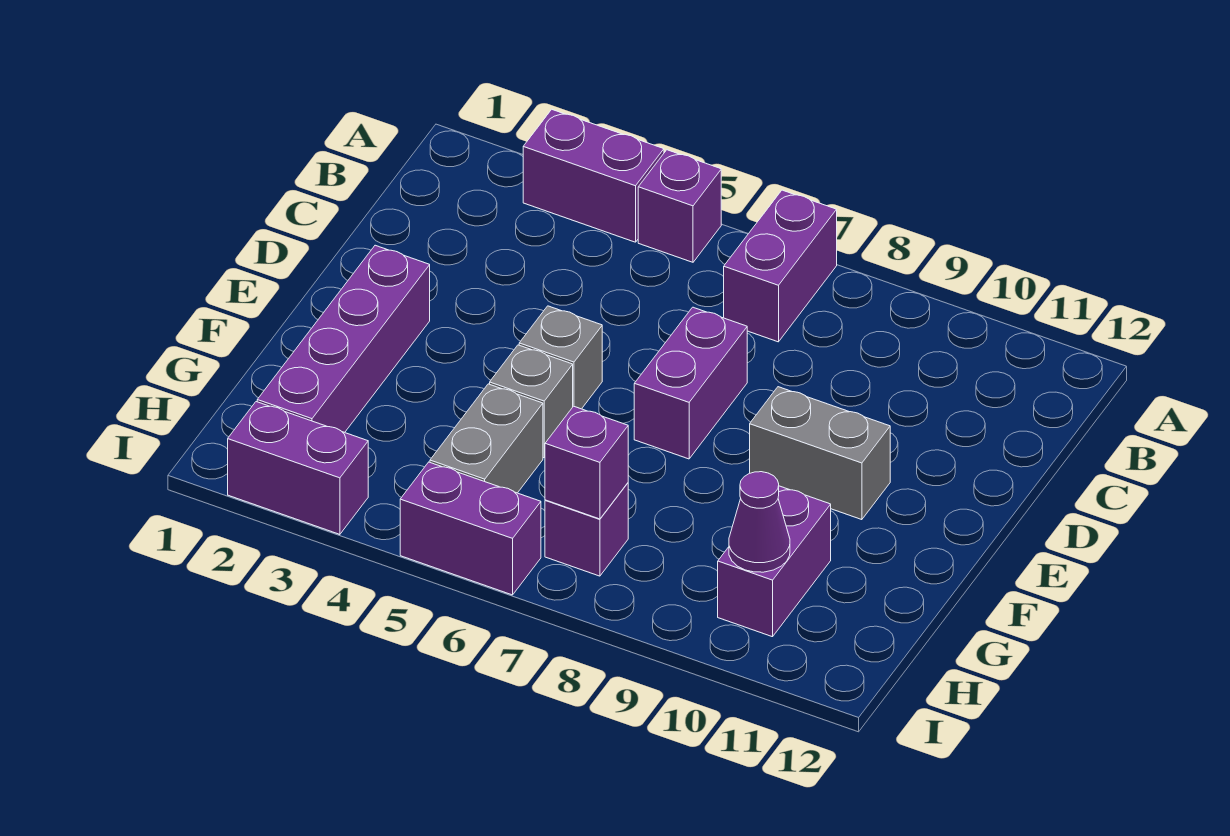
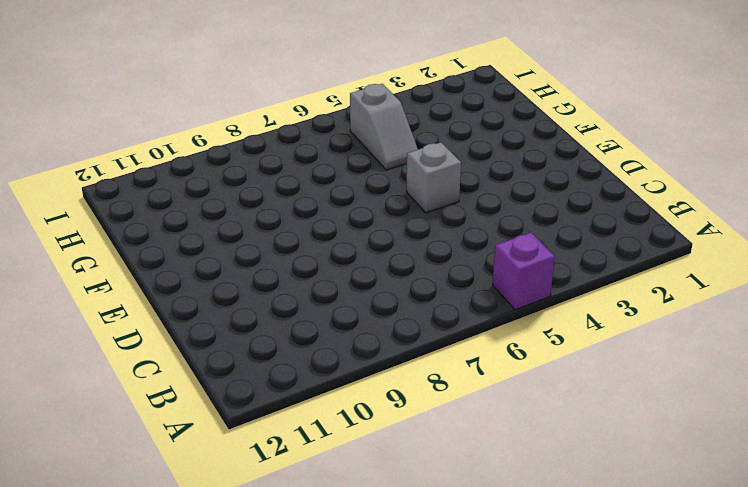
grey 1x2 slope [350,84,418,170] -> grey 1x2 brick [430,384,543,493]
none -> purple 1x2 brick [523,109,664,242]
none -> purple 1x2 brick [724,190,837,342]
none -> purple 1x2 brick [634,307,747,459]

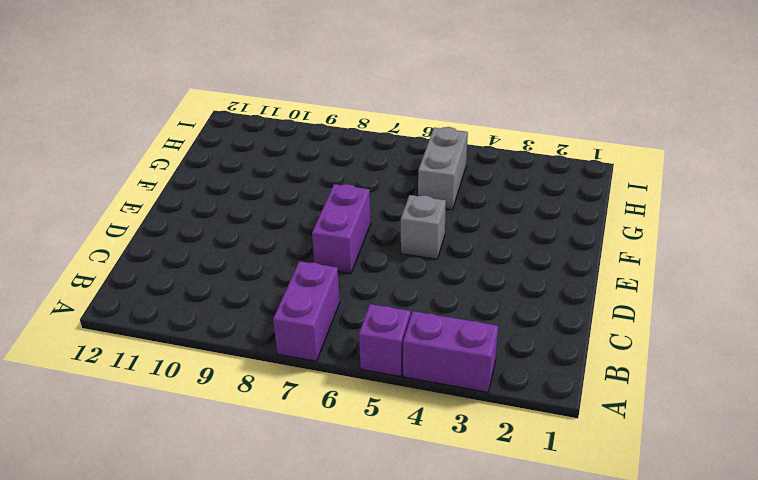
none -> purple 1x4 brick [257,245,430,432]
none -> grey 1x2 brick [750,387,890,520]
none -> grey 1x1 brick [490,345,573,458]

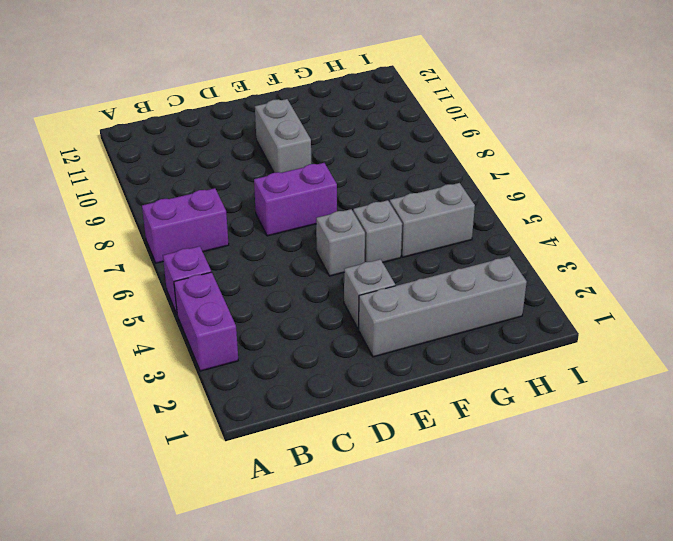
grey 1x4 brick [359,256,527,357] -> purple 1x4 brick [257,245,430,432]
grey 1x1 brick [344,259,395,329] -> none
none -> purple 1x2 brick [718,486,831,637]
none -> purple 1x1 brick [545,483,628,576]
none -> purple 1x2 brick [228,402,368,534]

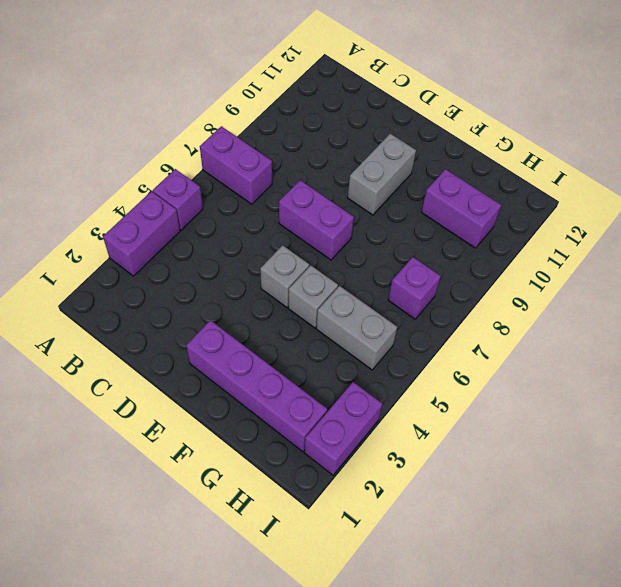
none -> purple 1x2 brick [400,462,541,595]
none -> purple 1x1 brick [545,406,628,519]
none -> purple 1x1 cone [729,472,790,572]

